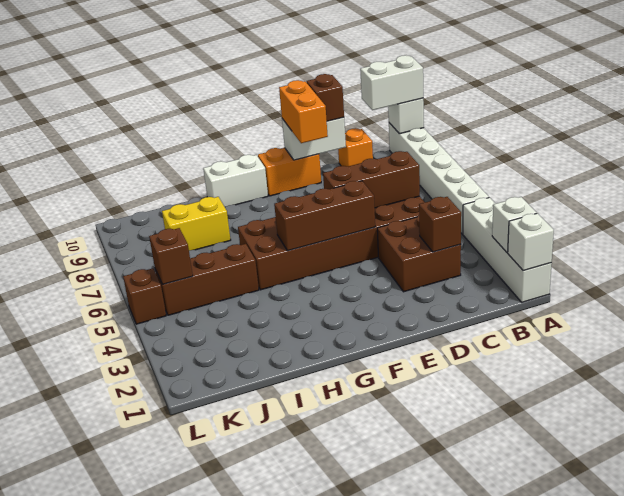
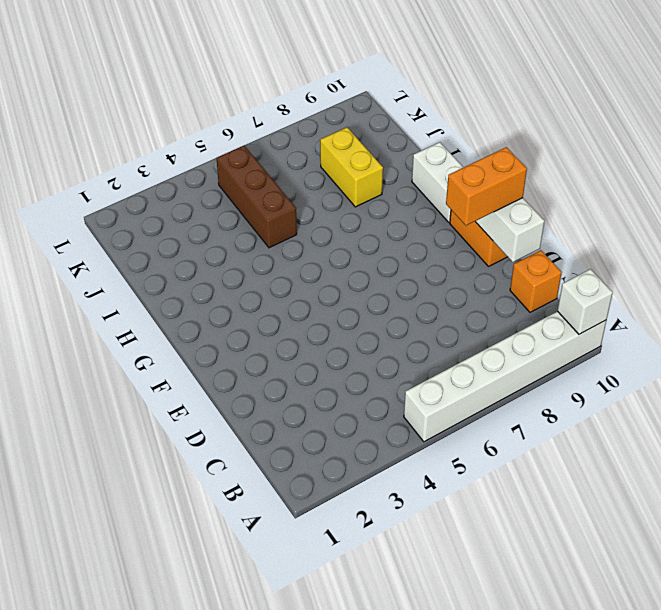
none -> white 1x4 brick [463,198,552,302]
none -> brown 2x2 brick [377,215,461,292]
none -> brown 2x6 brick [238,196,425,290]

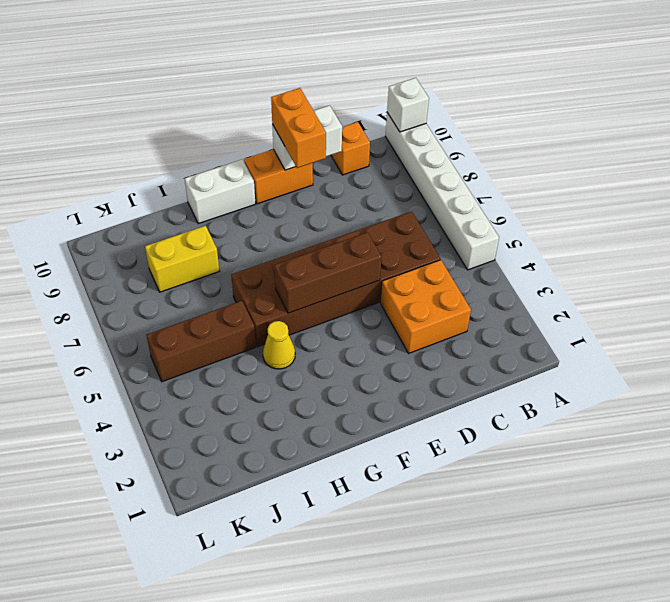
orange 2x2 brick [380,260,471,354] -> brown 2x2 brick [377,215,461,292]
yellow 1x1 cone [263,321,295,369] -> none
none -> white 1x4 brick [463,198,552,302]
none -> brown 1x1 brick [123,268,166,324]
none -> white 1x1 brick [508,213,554,271]

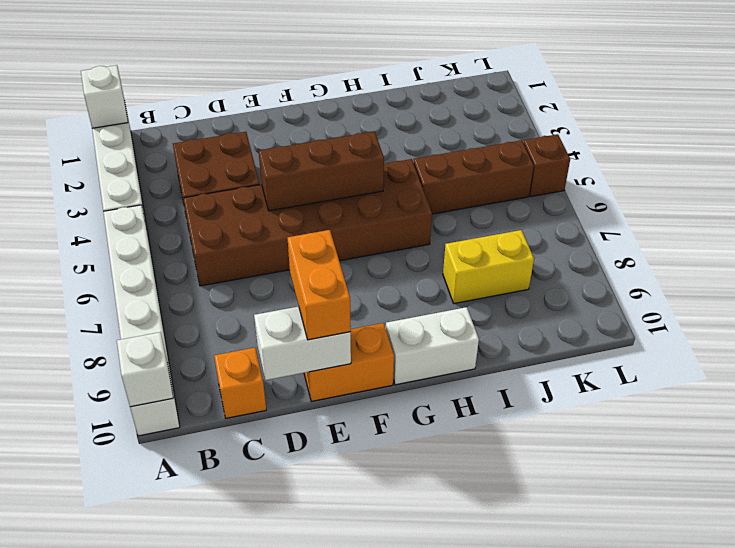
none -> white 1x1 brick [492,197,537,253]
none -> brown 1x1 brick [419,197,461,252]
none -> brown 1x3 brick [323,151,420,208]

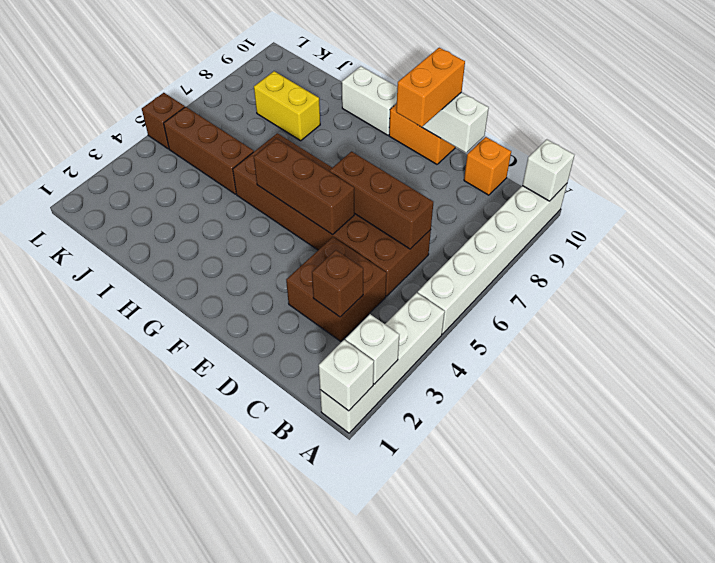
none -> brown 1x1 brick [149,228,193,284]
none -> white 1x2 brick [360,55,423,110]
none -> brown 1x1 brick [307,74,344,121]

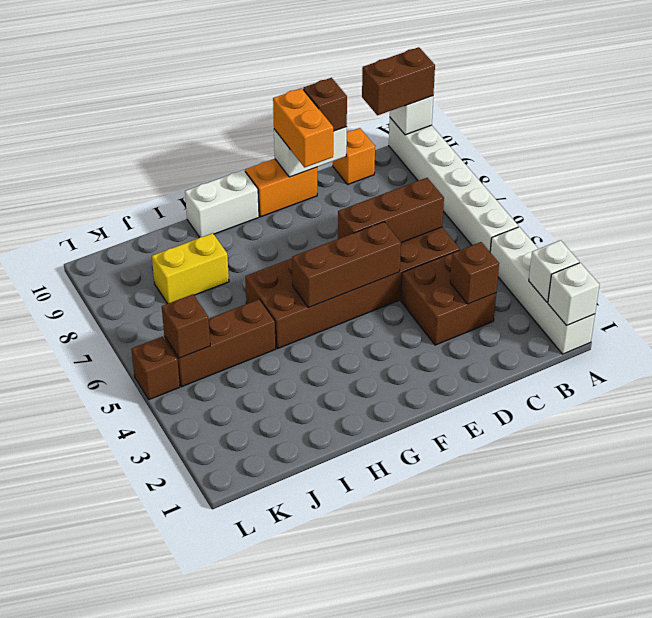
brown 1x2 brick [362,47,435,115] -> white 1x2 brick [360,55,423,110]

